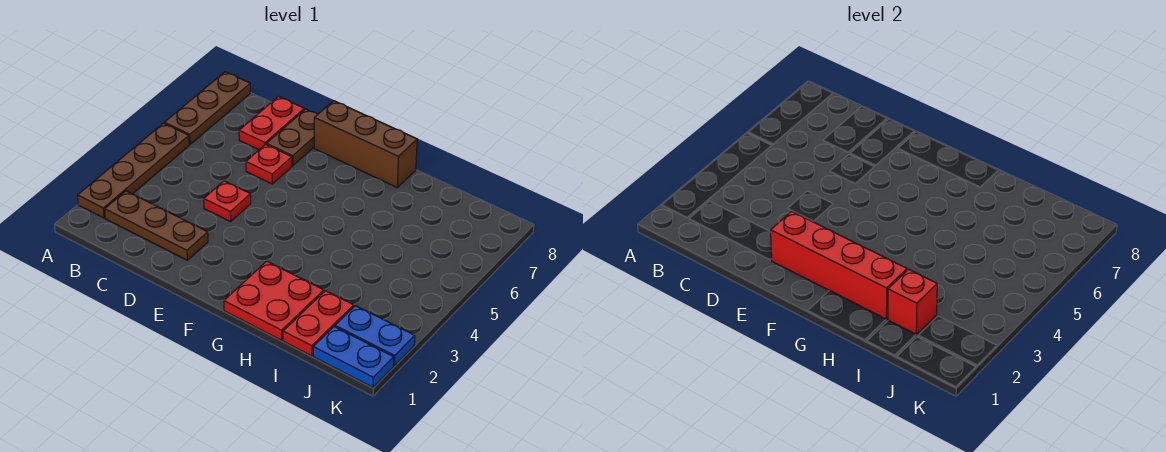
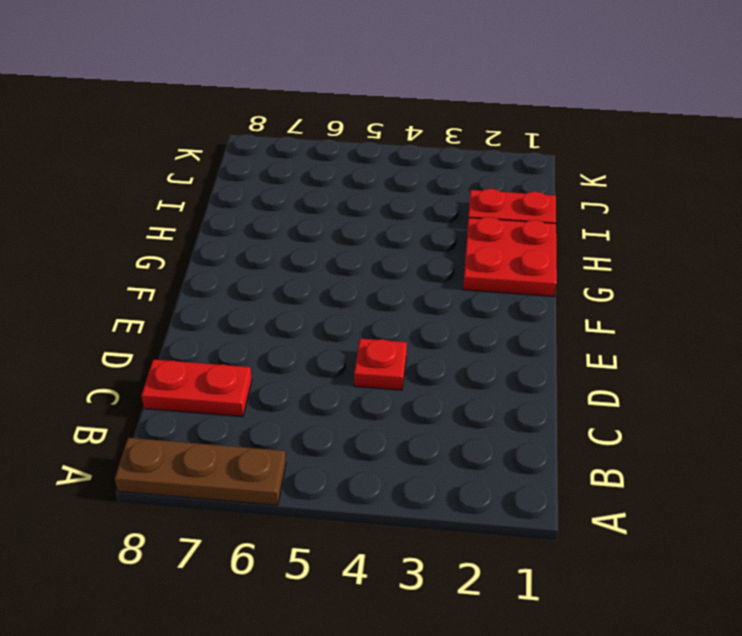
none -> brown 1x4 plate [78,123,189,218]
none -> brown 1x3 plate [105,191,208,260]
none -> red 1x1 plate [246,144,292,184]

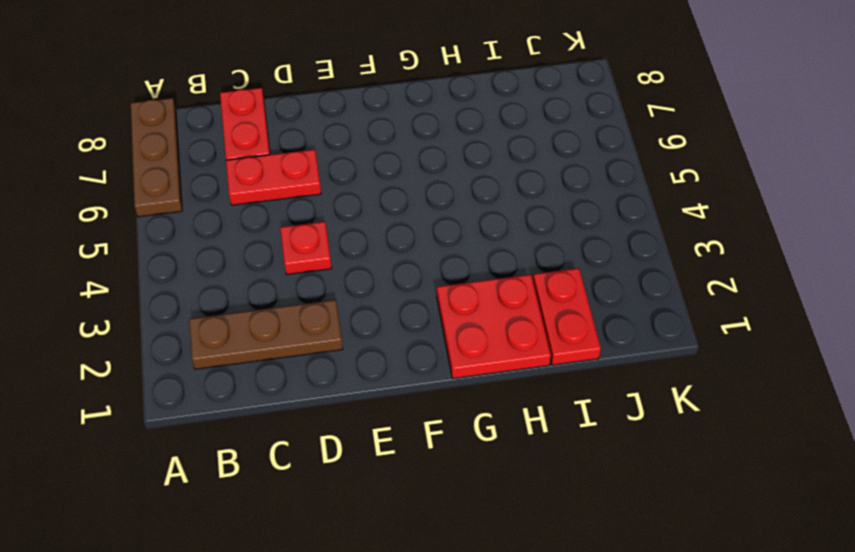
red 1x2 plate [226,150,321,205] -> red 1x1 plate [246,144,292,184]
none -> brown 1x4 plate [78,123,189,218]
none -> brown 1x2 plate [266,109,318,166]
none -> brown 1x3 brick [314,101,417,187]

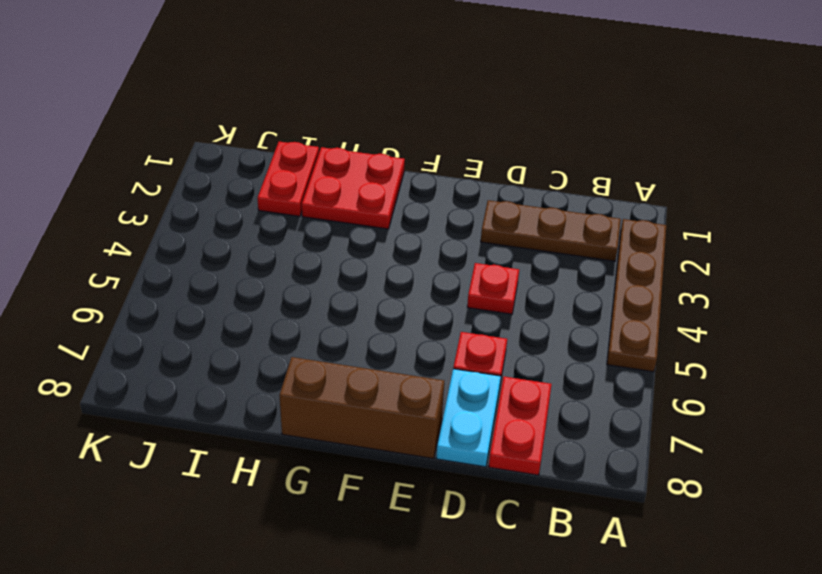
cyan 1x2 plate [436,369,501,467] -> brown 1x2 plate [266,109,318,166]
none -> brown 1x3 plate [164,72,250,144]
none -> blue 1x2 plate [313,327,394,387]
none -> blue 1x2 plate [335,306,415,365]

